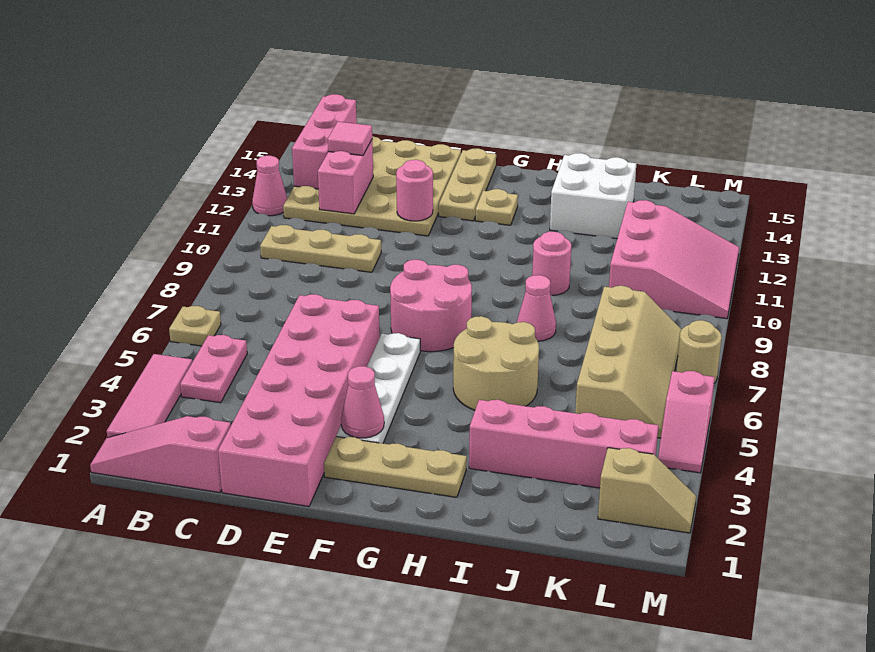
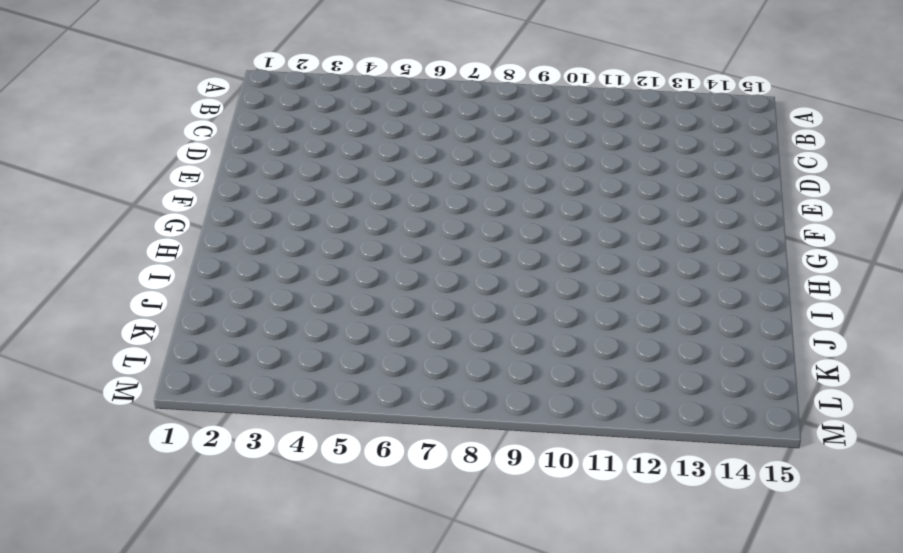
none -> pink 1x3 slope [90,416,231,493]
none -> pink 1x3 tile [107,354,192,438]
none -> tan 1x1 plate [169,306,221,346]

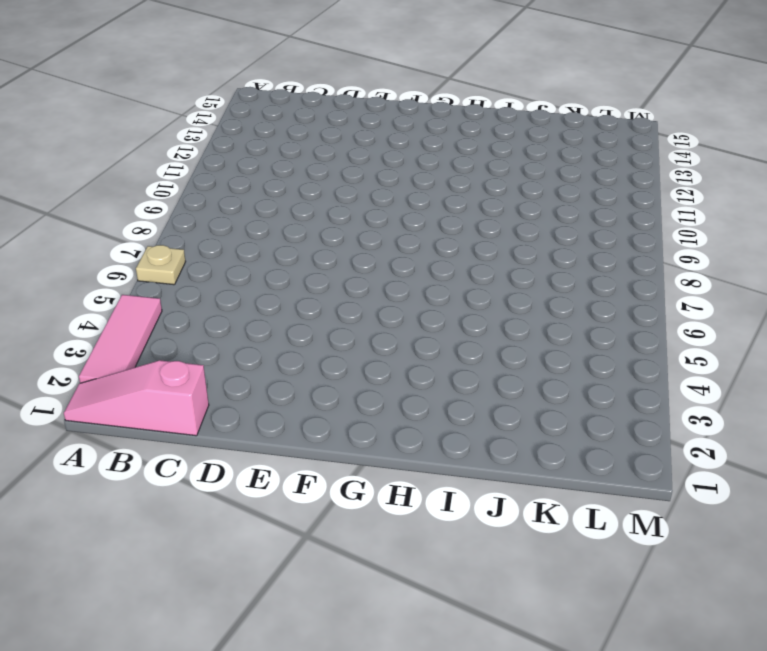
none -> pink 1x1 cone [252,156,287,216]
none -> pink 1x2 plate [180,335,247,403]
none -> tan 1x3 plate [260,225,381,272]

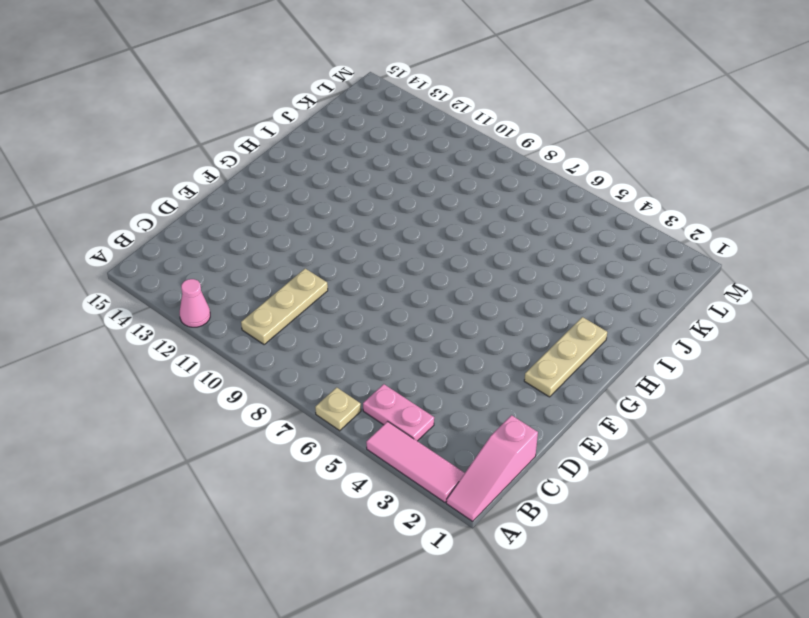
none -> tan 4x4 plate [283,136,461,236]
none -> pink 2x6 brick [218,294,380,506]
none -> white 1x4 plate [336,333,420,443]

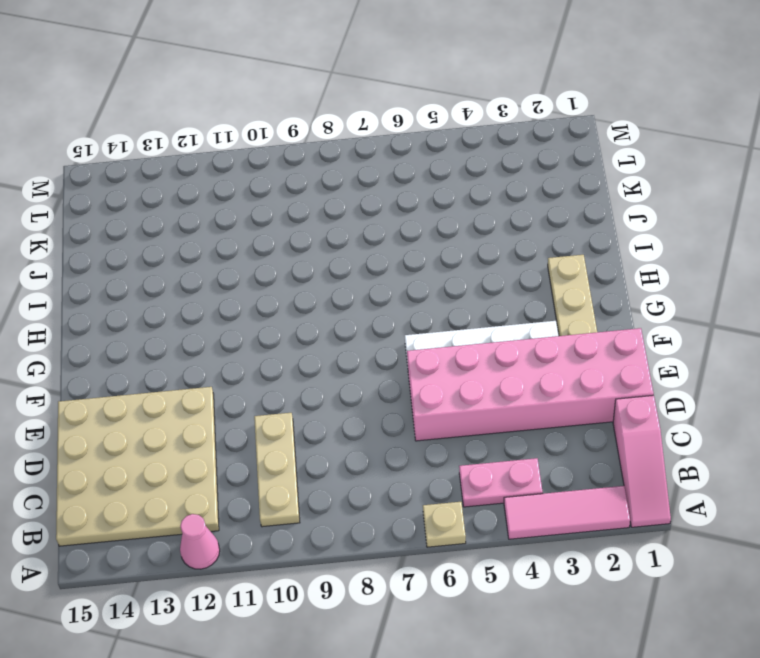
none -> pink 2x2 round brick [390,260,472,352]
none -> tan 1x3 plate [439,148,496,221]
none -> tan 1x1 plate [475,189,518,225]

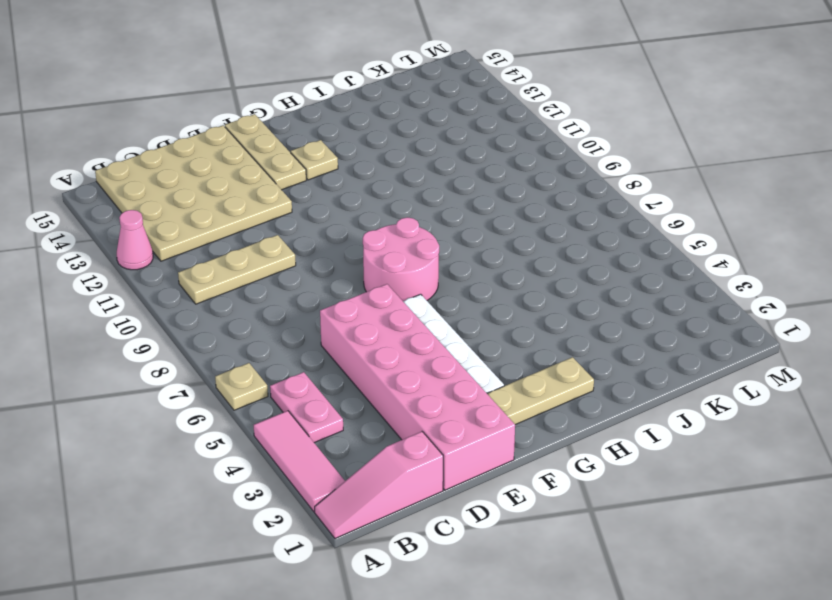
none -> tan 2x2 round brick [453,316,539,410]
none -> pink 1x4 brick [469,400,659,488]
none -> pink 1x1 cone [517,275,556,341]

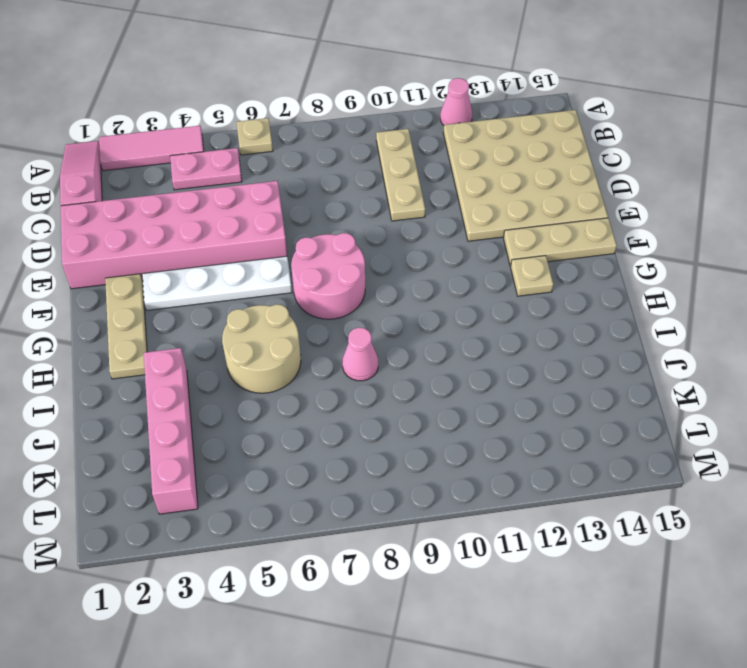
none -> pink 1x1 round brick [532,232,571,295]
none -> white 2x2 brick [550,153,636,238]
none -> tan 2x4 slope [575,286,682,438]

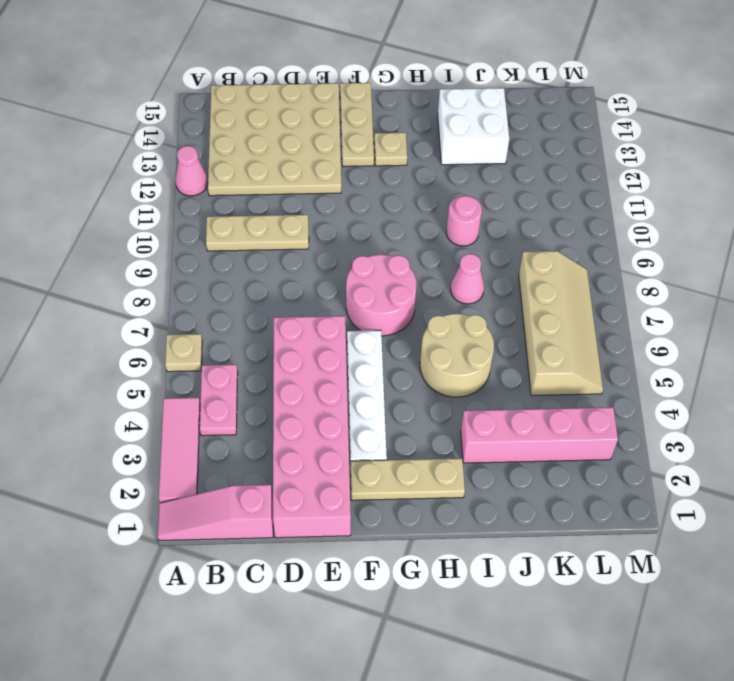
none -> pink 3x3 slope [609,200,739,319]
none -> tan 1x2 slope [598,448,696,533]
none -> pink 1x2 slope [658,371,715,473]

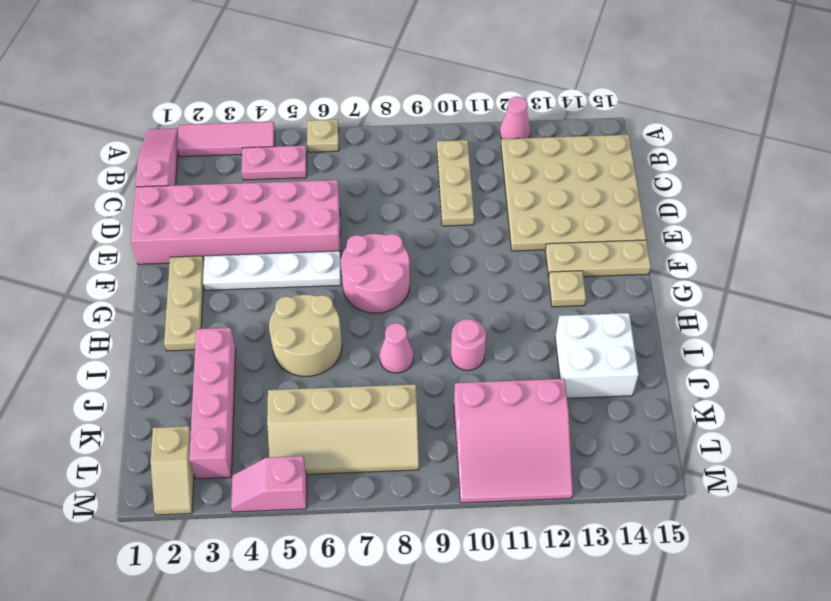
none -> tan 1x1 round brick [676,320,722,383]
none -> pink 1x3 brick [292,94,357,189]
none -> pink 1x2 brick [318,140,373,214]

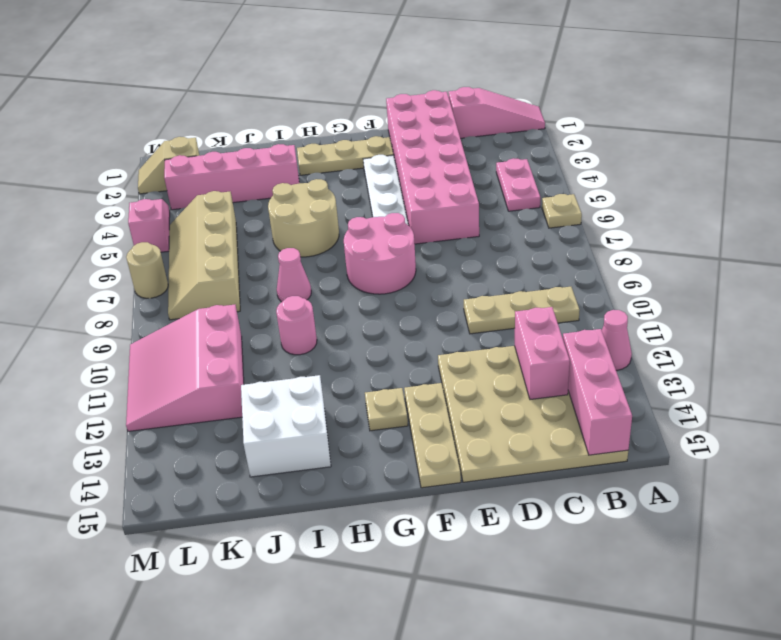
none -> pink 1x3 tile [107,354,192,438]
none -> pink 1x1 round brick [396,160,433,221]
none -> pink 1x1 cone [341,366,384,438]

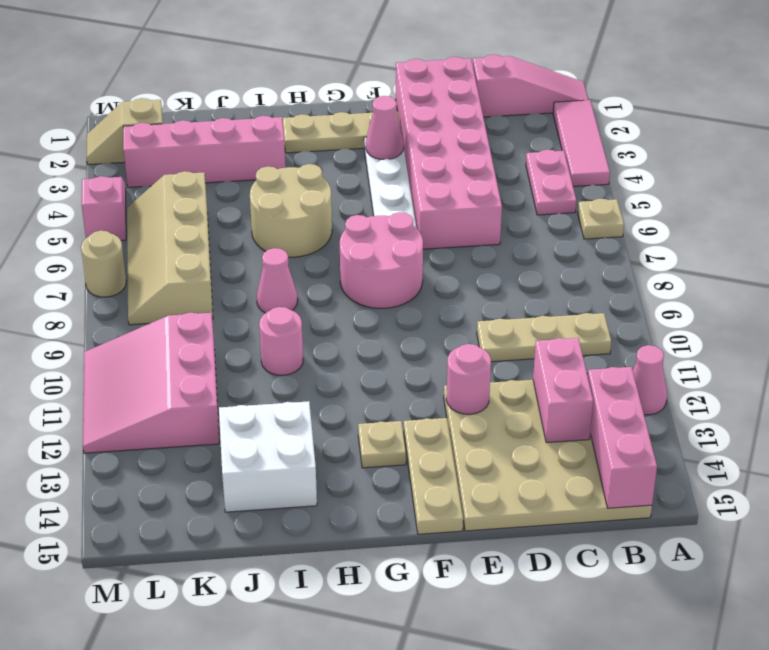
none -> pink 1x1 tile [328,122,372,156]

